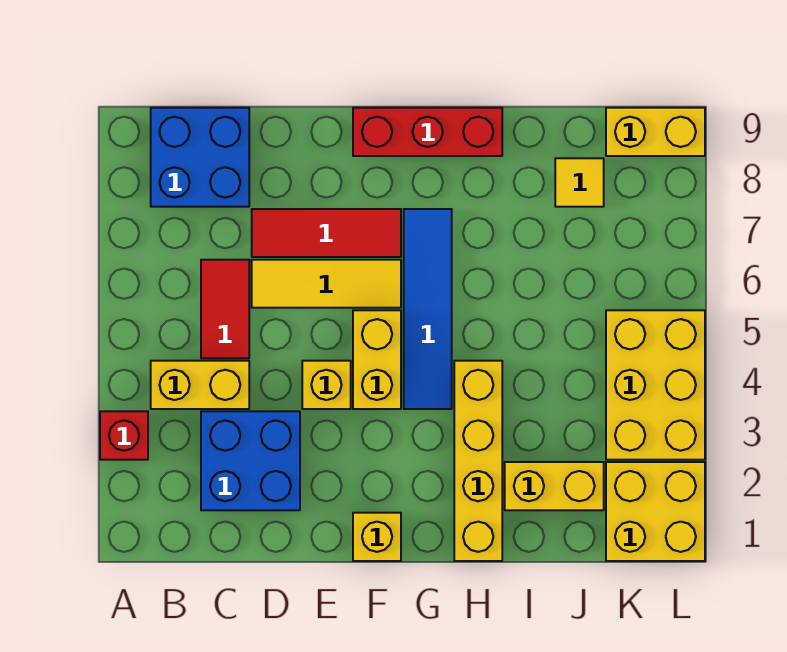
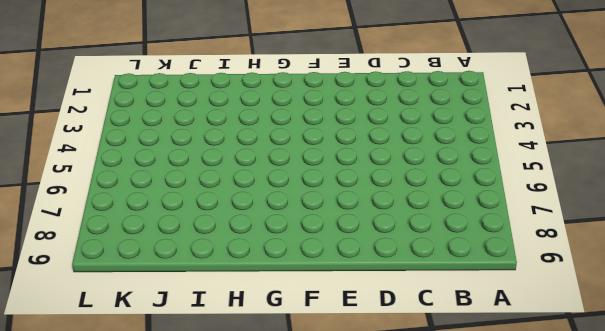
none -> red 1x1 brick [100,411,148,460]
none -> yellow 1x2 brick [151,361,249,409]
none -> blue 2x2 brick [151,108,249,207]

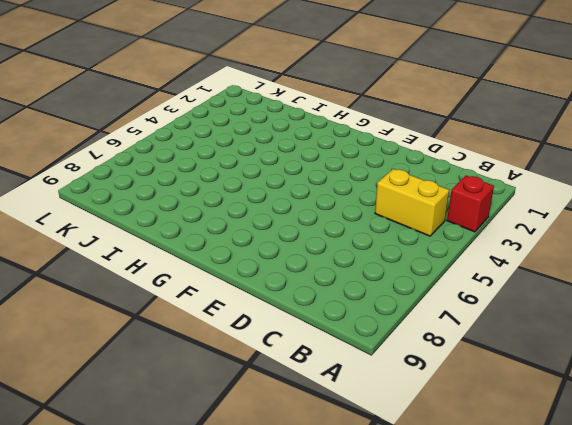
none -> blue 2x2 brick [151,108,249,207]
none -> blue 2x2 brick [201,411,300,510]
none -> red 1x2 tile [201,260,249,358]

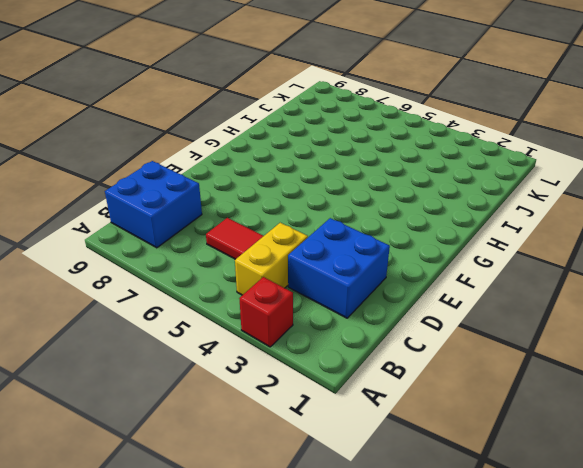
none -> yellow 1x3 tile [252,260,401,308]
none -> red 1x3 tile [252,209,401,257]
none -> yellow 1x1 brick [302,361,351,409]

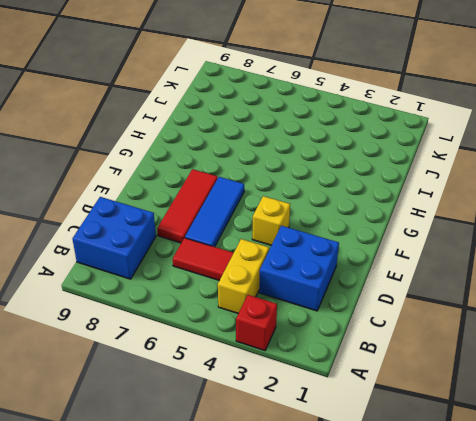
blue 1x3 tile [185,177,244,247] -> yellow 1x3 tile [252,260,401,308]
none -> yellow 1x1 brick [353,513,401,561]
none -> yellow 1x2 brick [353,310,401,409]
none -> red 1x3 brick [353,108,502,156]

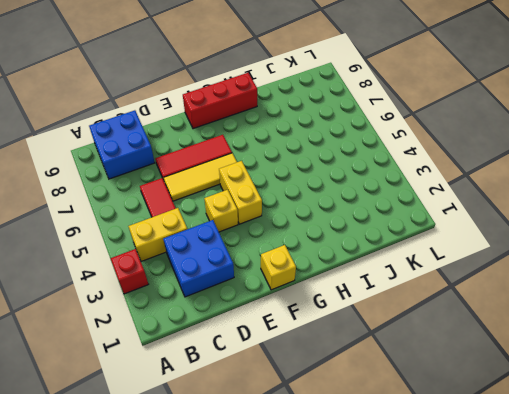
none -> blue 1x4 tile [404,209,452,409]
none -> yellow 1x4 brick [454,361,502,561]
none -> yellow 1x2 brick [505,462,604,510]

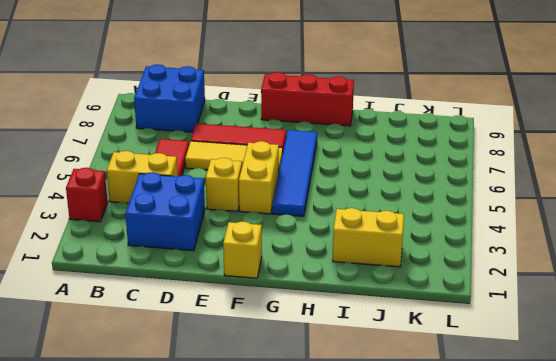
none -> yellow 1x4 brick [454,361,502,561]
none -> yellow 1x1 tile [555,158,604,207]
none -> yellow 2x2 brick [606,462,705,561]

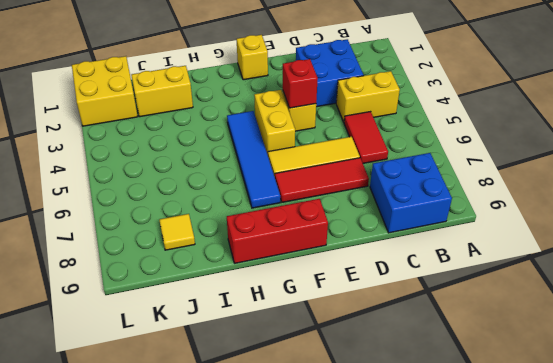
red 1x1 brick [283,59,318,108] -> red 1x1 brick moved to [100,411,148,460]
none -> yellow 1x4 brick [454,361,502,561]
none -> yellow 2x3 brick [606,310,705,460]
none -> yellow 1x2 brick [606,108,705,156]

